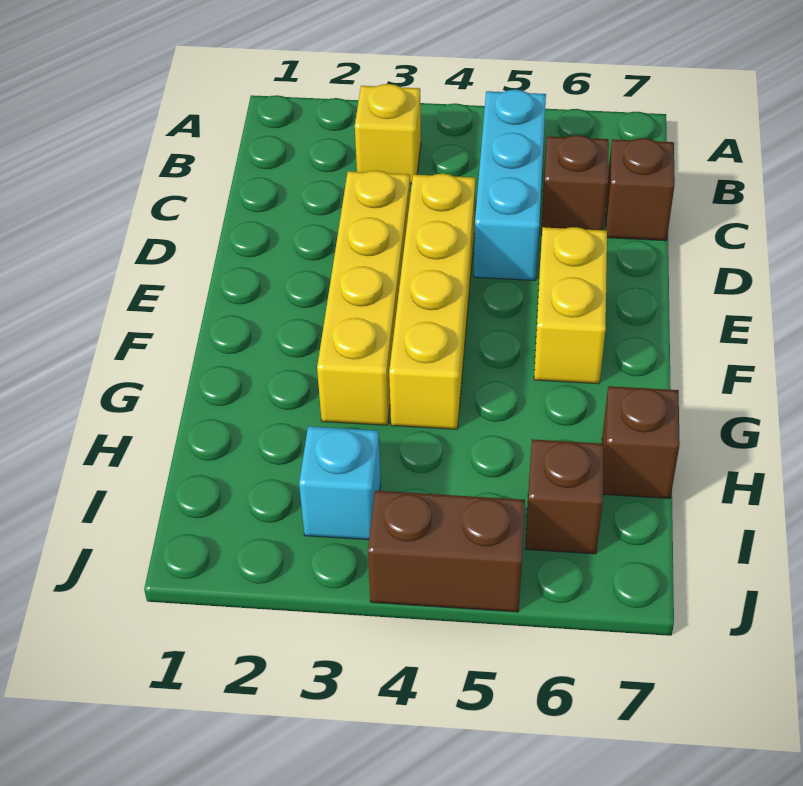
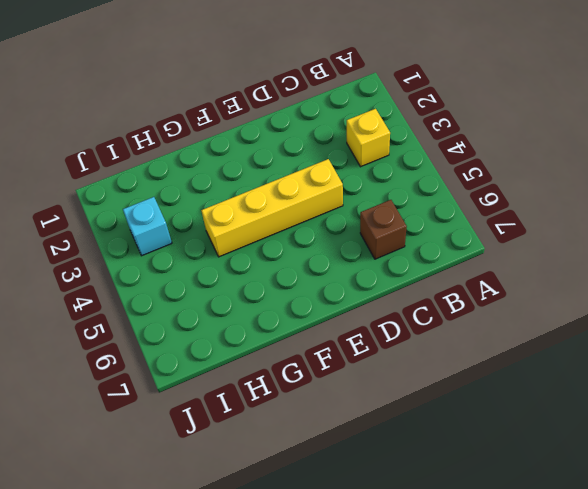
none -> cyan 1x3 brick [474,90,546,280]
none -> brown 1x1 brick [606,138,675,241]

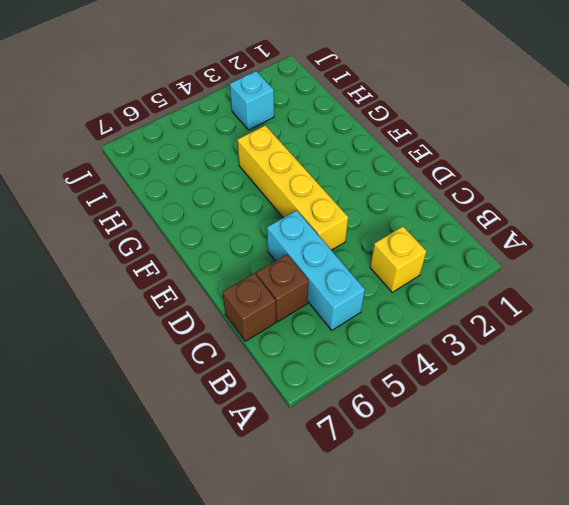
none -> yellow 1x4 brick [317,171,410,425]
none -> yellow 1x2 brick [534,227,607,384]

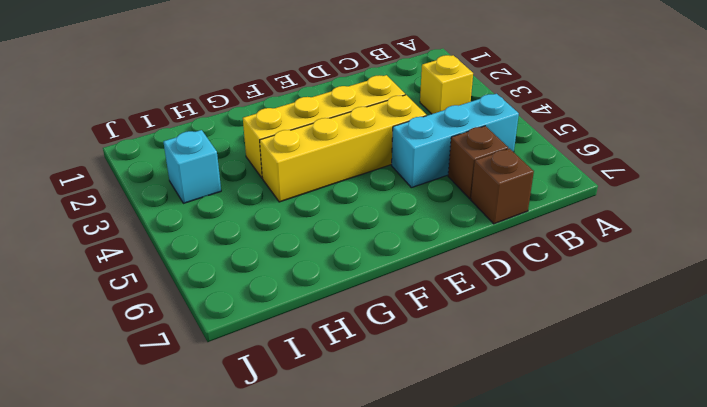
none -> yellow 1x2 brick [534,227,607,384]
none -> brown 1x1 brick [602,386,680,498]

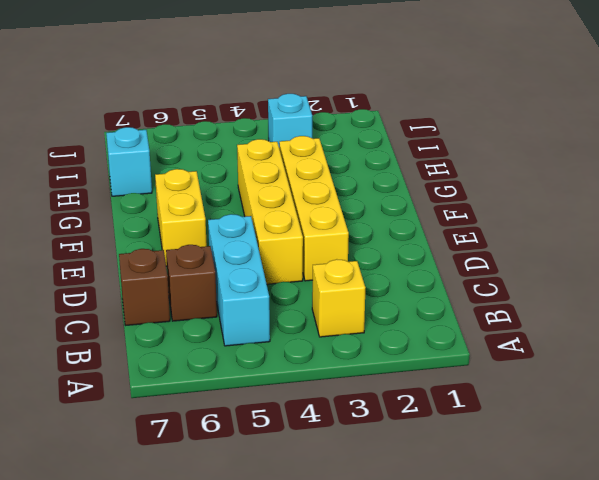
cyan 1x1 brick [106,127,152,196] -> brown 1x1 brick [602,386,680,498]
none -> brown 1x1 brick [525,439,604,554]
none -> brown 1x2 brick [368,491,525,612]

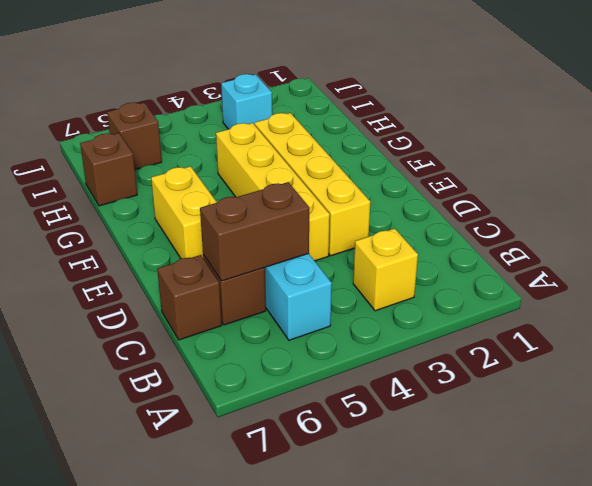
brown 1x2 brick [200,182,309,281] -> brown 1x2 brick moved to [368,491,525,612]

